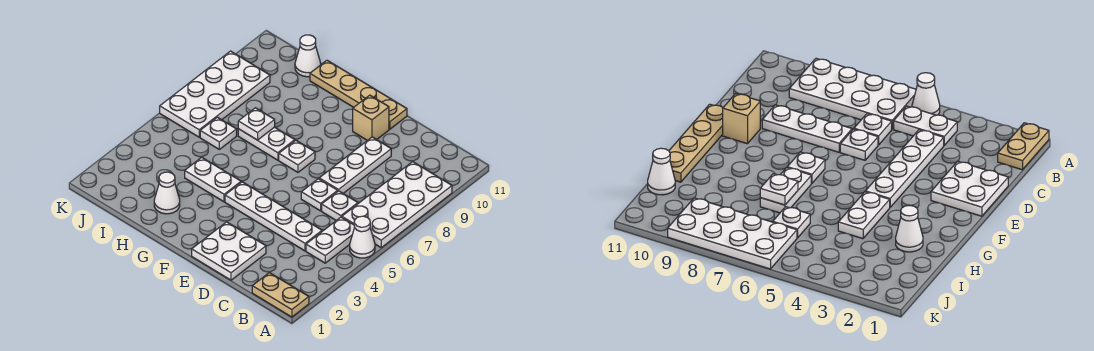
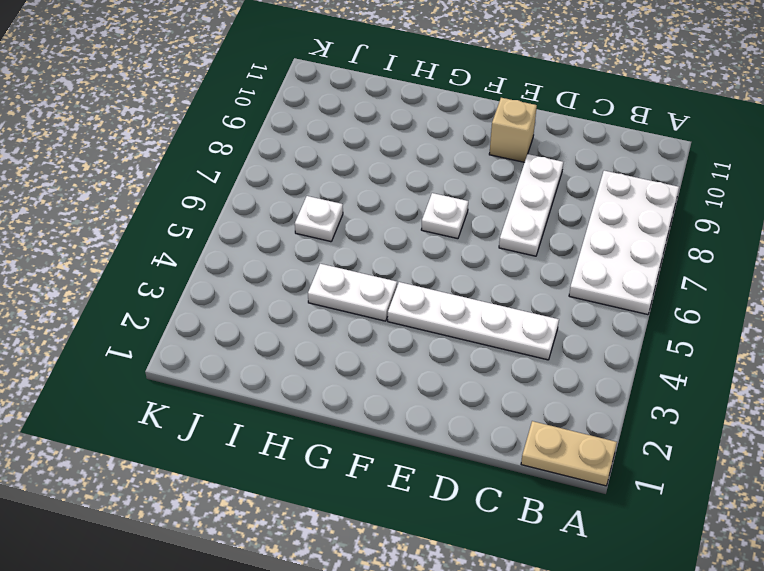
none -> white 1x1 cone [350,216,375,258]
none -> white 1x2 plate [306,217,355,263]
none -> white 1x1 plate [322,191,358,220]

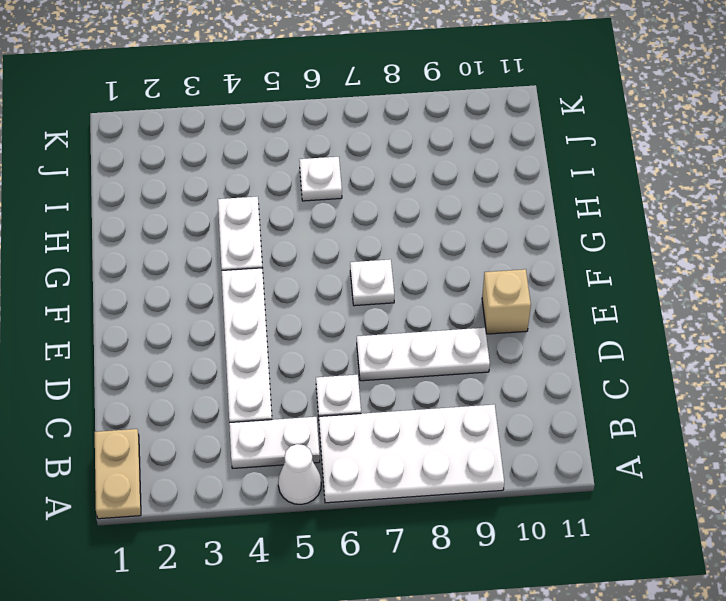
none -> white 2x2 plate [192,222,266,280]
none -> white 1x1 plate [301,179,338,211]
none -> tan 1x4 plate [310,60,407,129]

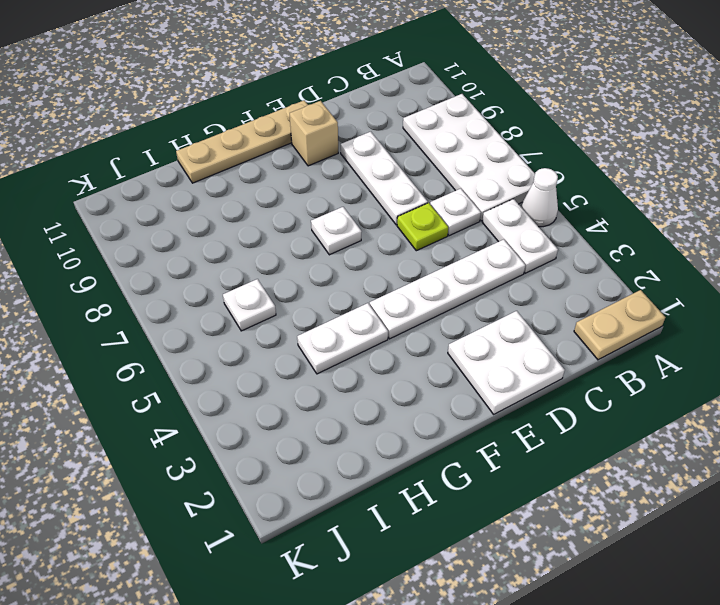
lime 1x1 plate [397,203,448,251] -> white 1x1 plate [301,179,338,211]
none -> white 1x2 plate [238,127,295,160]
none -> white 1x1 cone [154,172,180,214]
none -> white 1x1 cone [295,35,321,77]

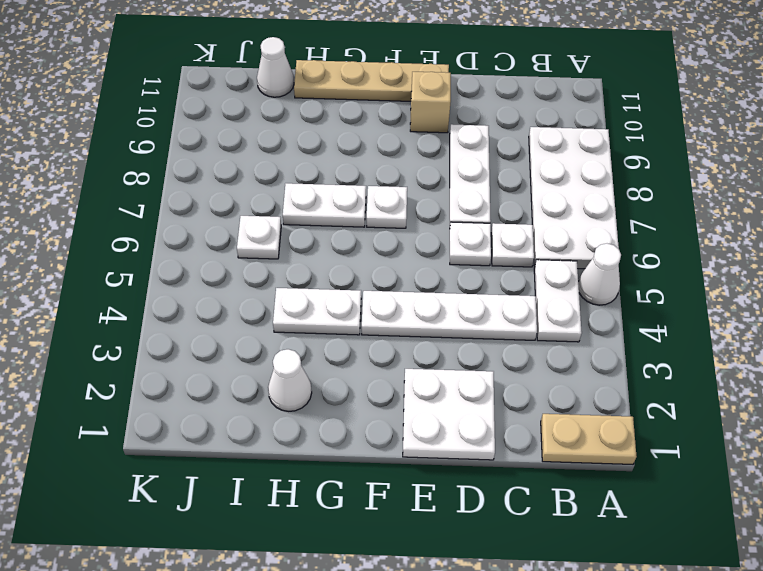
none -> white 2x4 plate [160,51,270,137]
none -> white 1x1 plate [238,108,275,140]

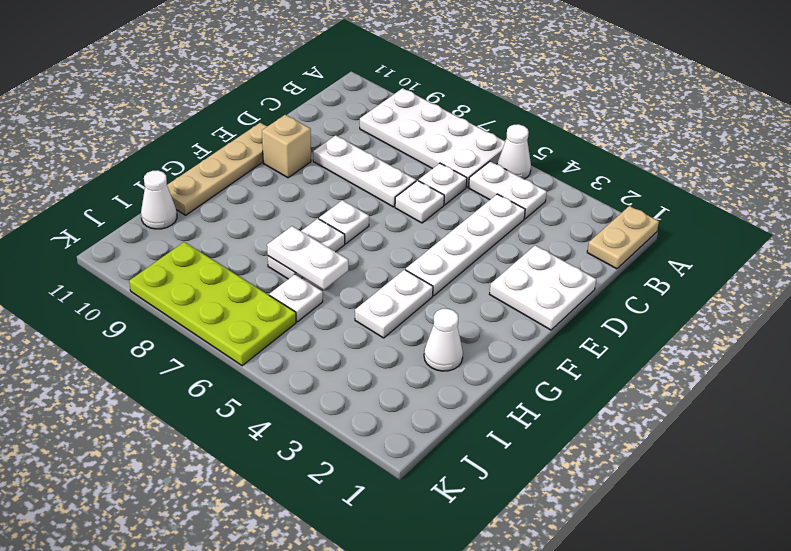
white 1x2 plate [267,226,348,290] -> white 1x1 plate [238,108,275,140]
lime 2x4 plate [129,242,296,366] -> white 2x4 plate [160,51,270,137]

